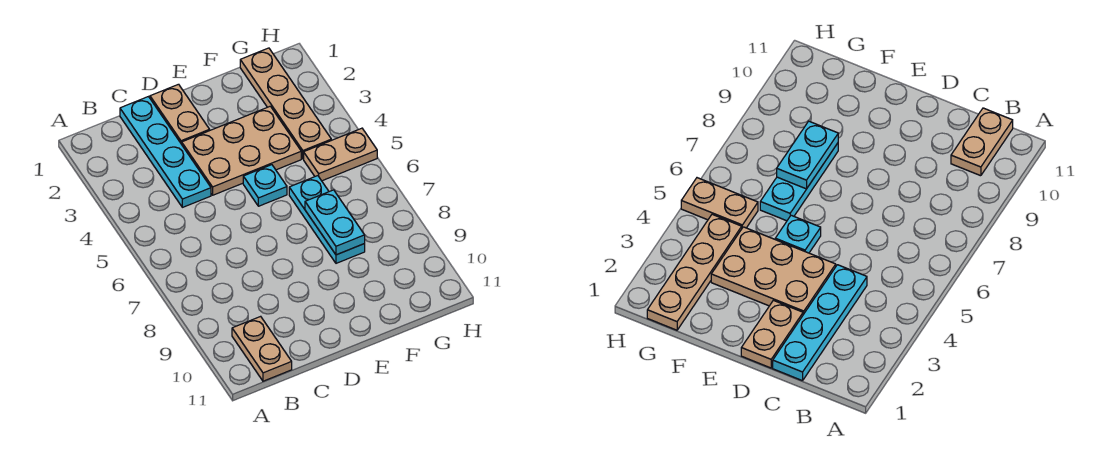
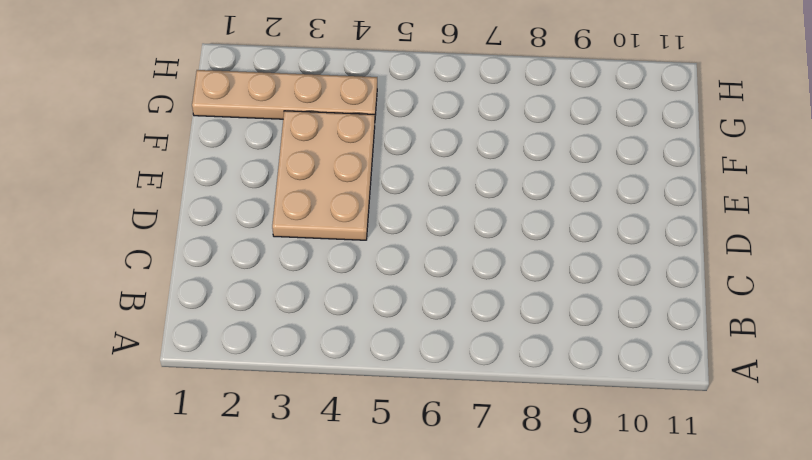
none -> tan 1x2 plate [232,316,292,381]
none -> cyan 1x4 plate [120,97,211,207]

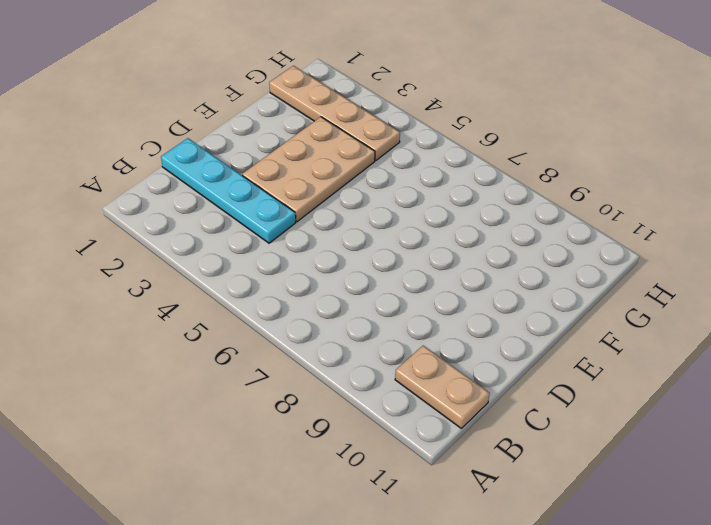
none -> tan 1x2 plate [150,84,210,144]
none -> cyan 1x1 plate [243,165,287,206]

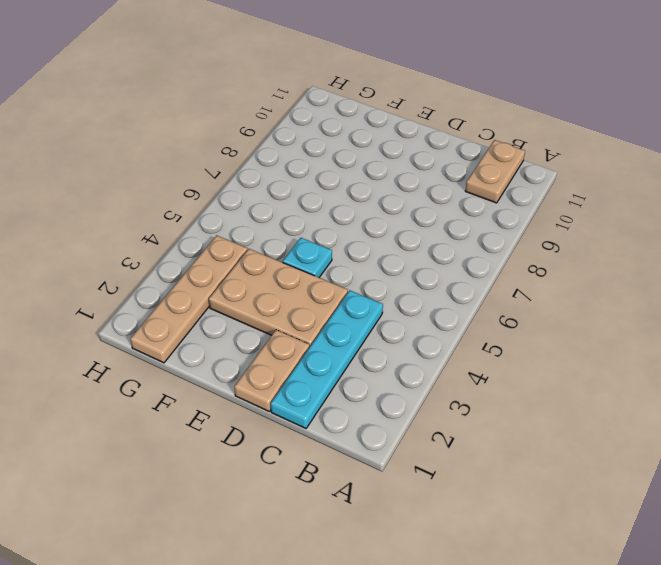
none -> cyan 1x3 plate [289,176,365,263]
none -> tan 1x2 plate [304,128,377,181]

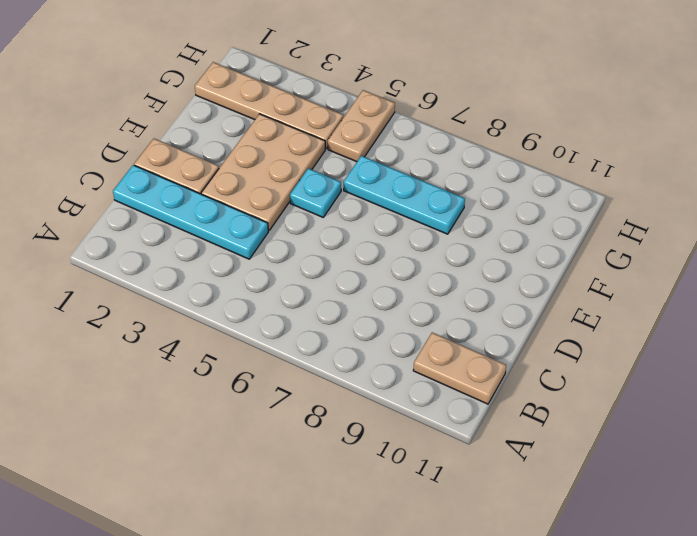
none -> cyan 1x2 plate [305,190,365,255]

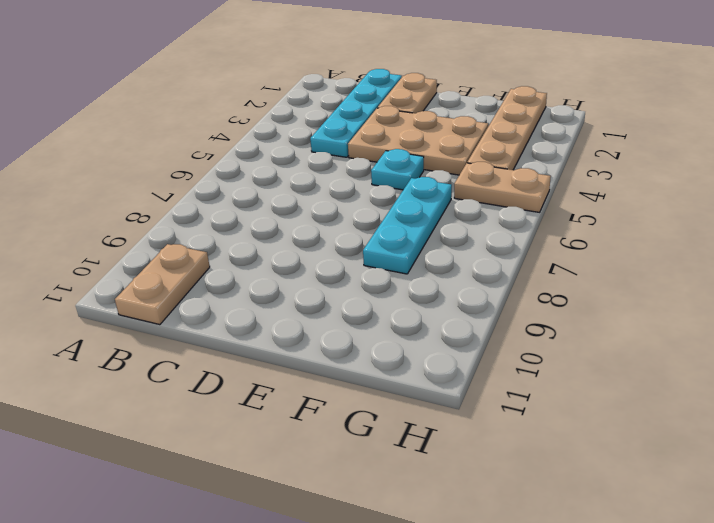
none -> cyan 1x2 plate [305,190,365,255]

